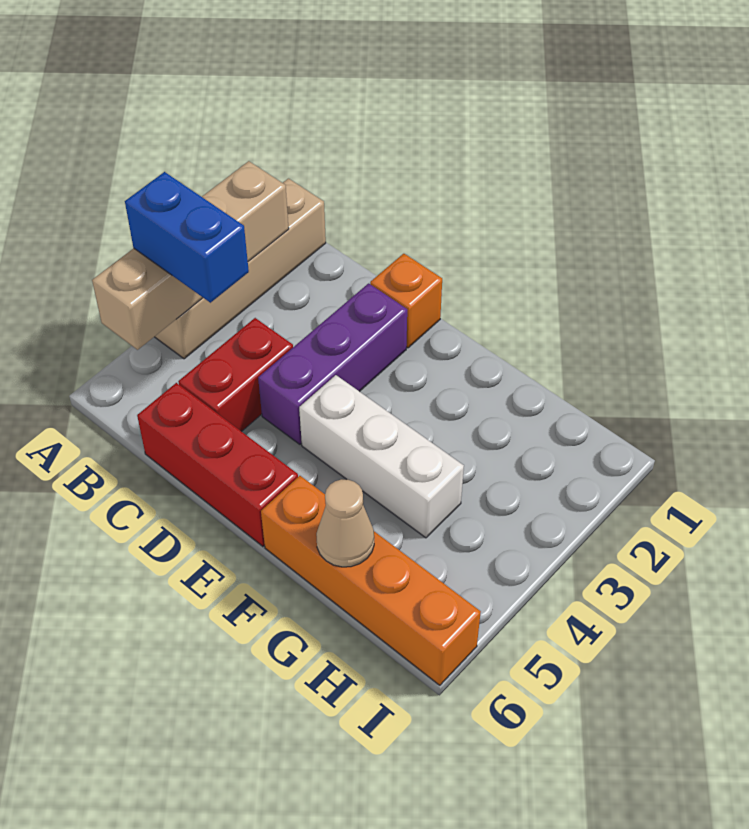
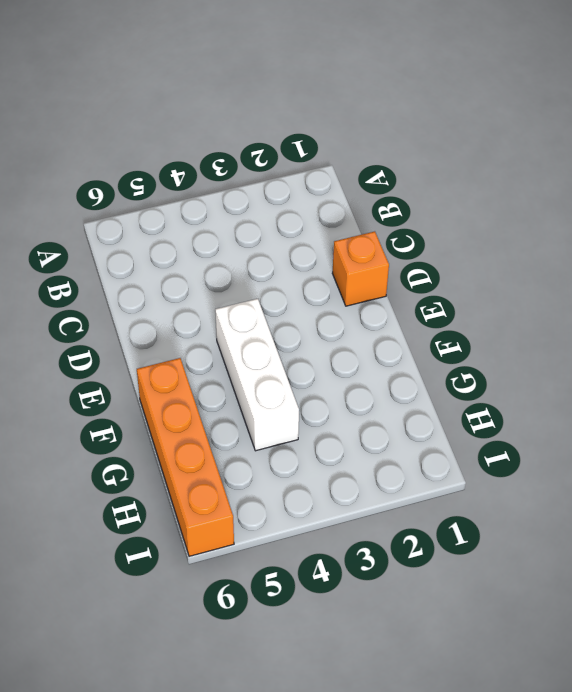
none -> tan 1x4 brick [155,179,326,359]
none -> red 1x2 brick [178,318,293,432]

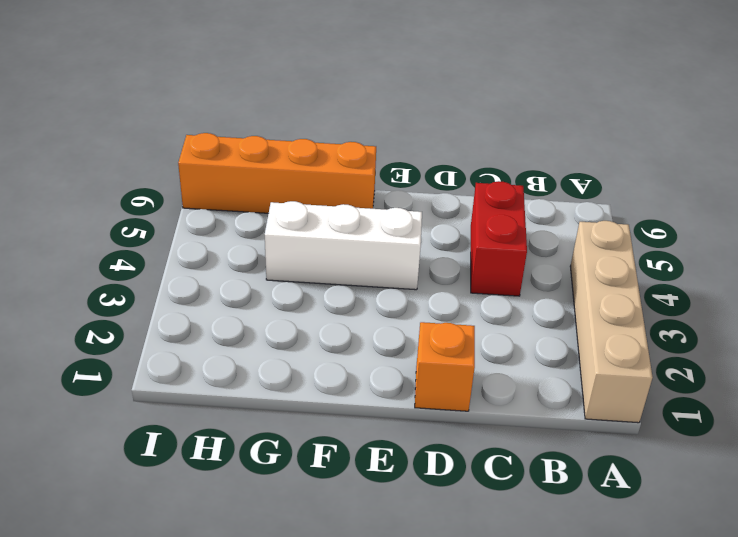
none -> red 1x3 brick [137,383,298,546]
none -> purple 1x3 brick [258,283,407,444]

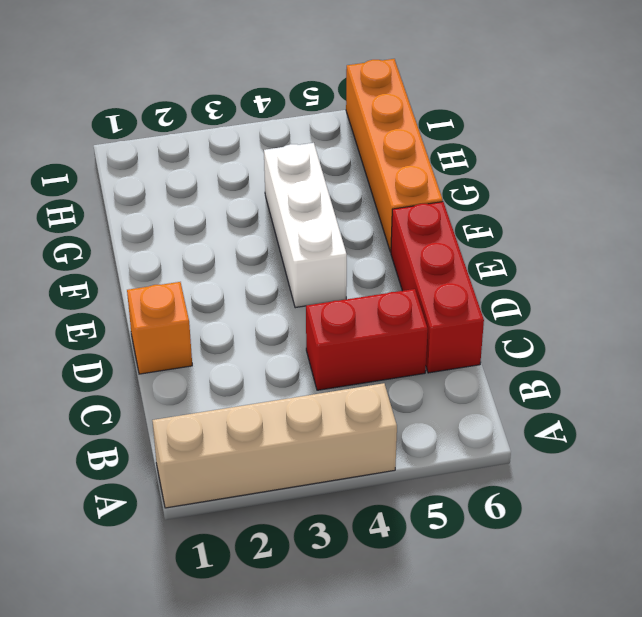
none -> purple 1x3 brick [258,283,407,444]
none -> tan 1x4 brick [92,161,289,350]

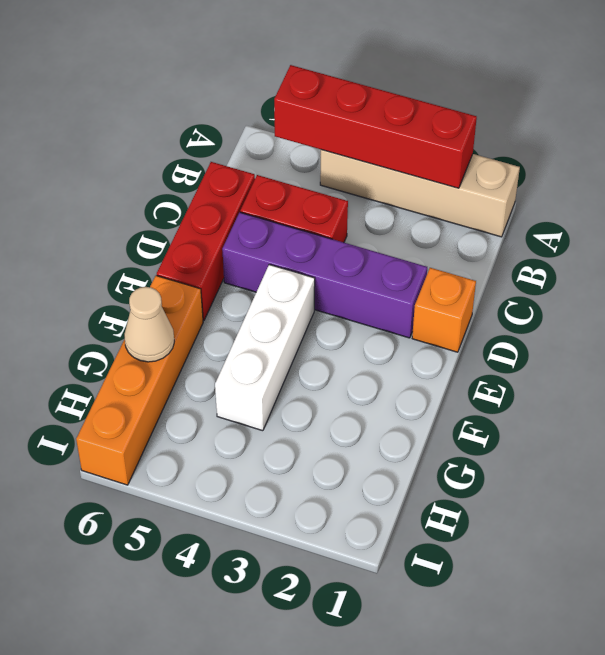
red 1x4 brick [274,65,477,188] -> tan 1x4 brick [92,161,289,350]
purple 1x4 brick [222,212,427,338] -> purple 1x3 brick [258,283,407,444]
none -> blue 1x2 brick [125,172,249,303]

